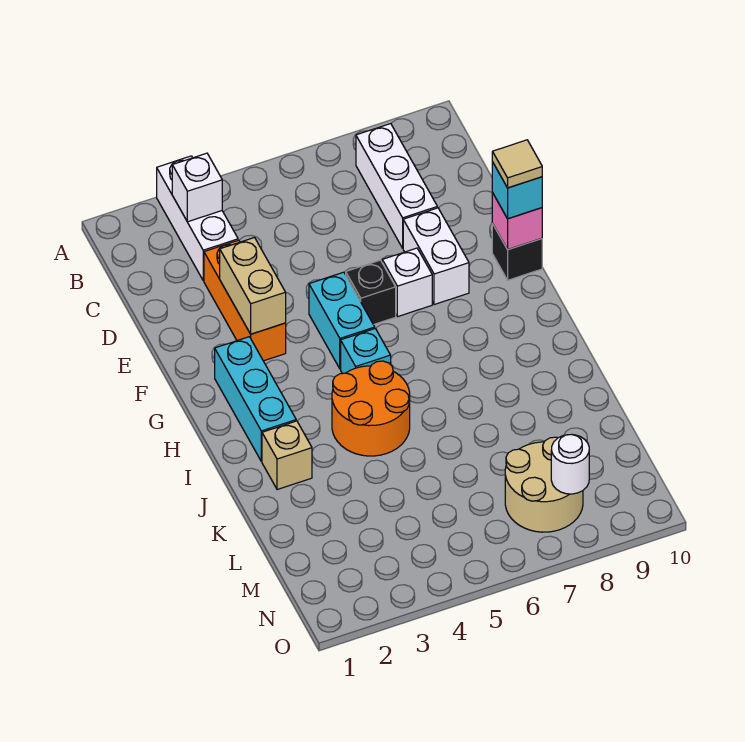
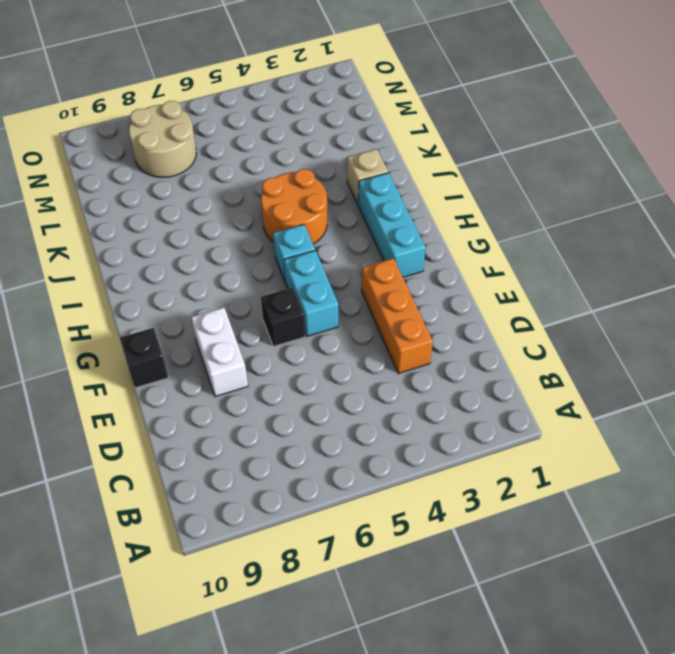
none -> white 1x3 brick [157,156,238,281]
none -> white 1x3 brick [356,124,437,248]
none -> white 1x1 brick [382,248,432,317]

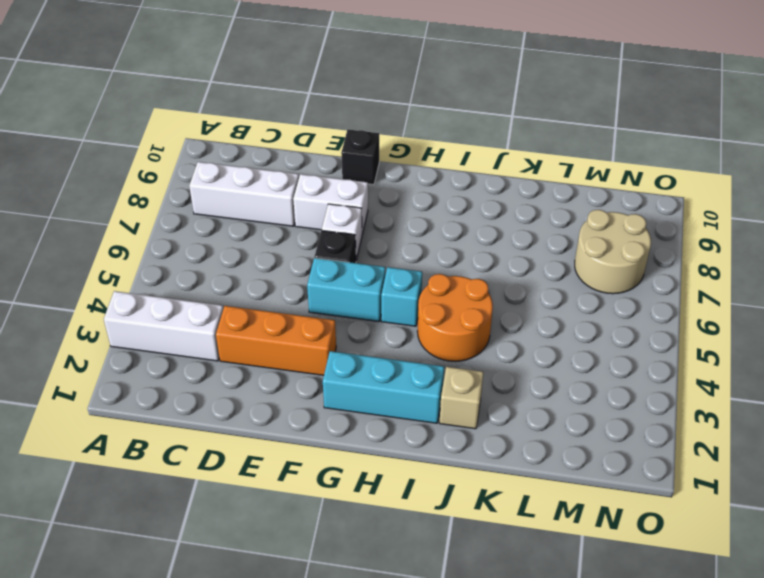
none -> white 1x1 brick [172,153,222,222]
none -> tan 1x2 brick [220,238,286,334]
none -> pink 1x1 brick [492,192,542,249]

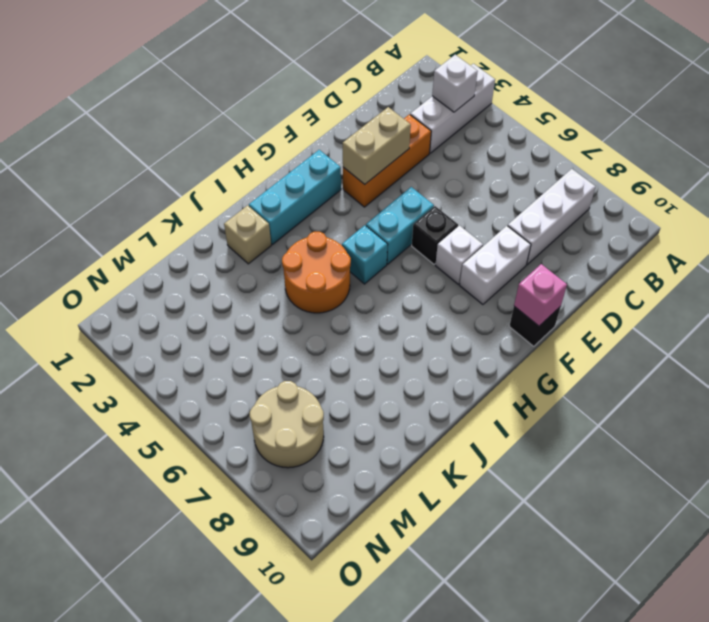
none -> white 1x1 round brick [551,434,589,494]
none -> cyan 1x1 brick [492,162,542,219]
none -> tan 1x1 tile [492,140,542,188]

